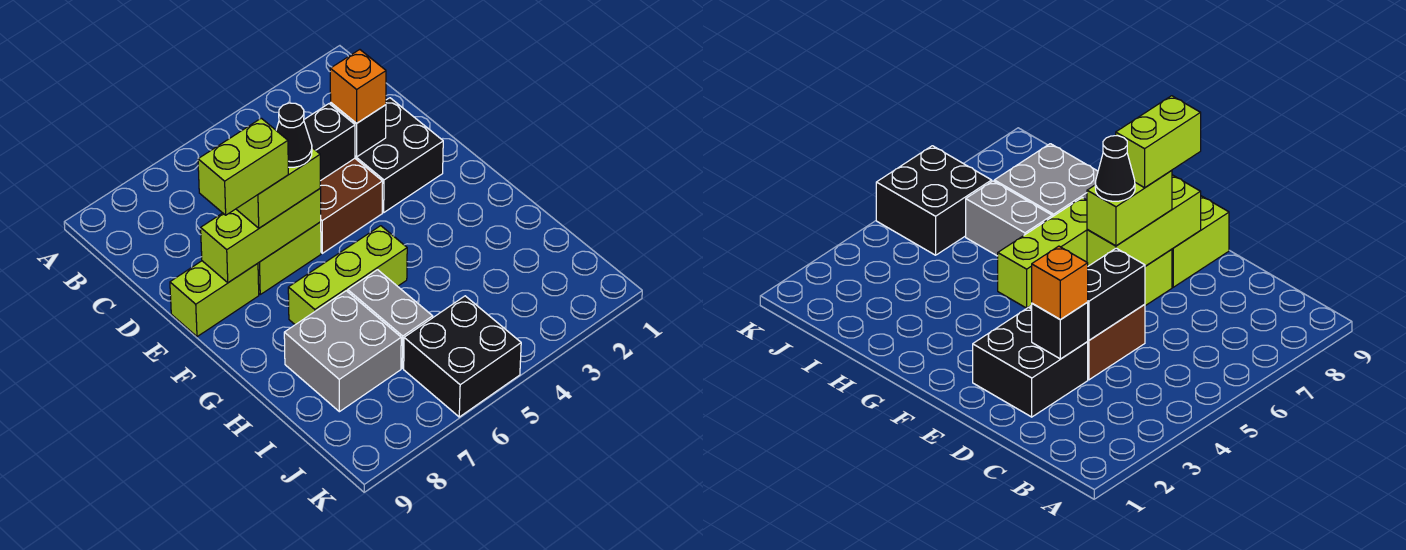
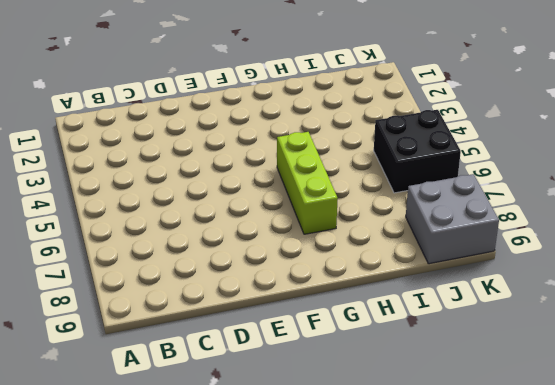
grey 2x2 brick [406,174,499,264] -> grey 2x2 brick moved to [284,291,401,412]
none -> black 2x2 brick [355,98,443,212]
none -> brown 2x2 brick [320,158,383,253]
none -> lime 1x2 brick [258,222,321,294]

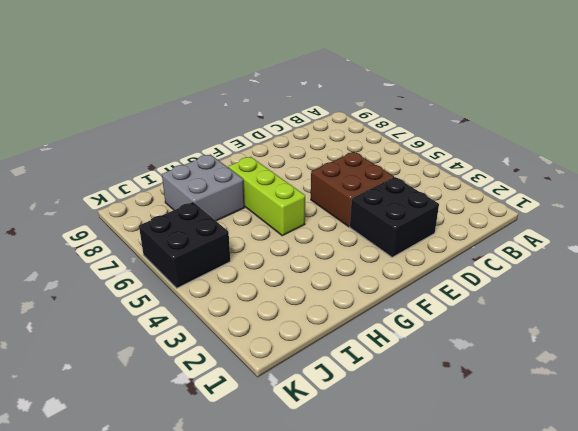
none -> lime 1x2 brick [258,222,321,294]
none -> lime 1x2 brick [170,261,259,337]
none -> grey 1x2 brick [348,270,433,368]

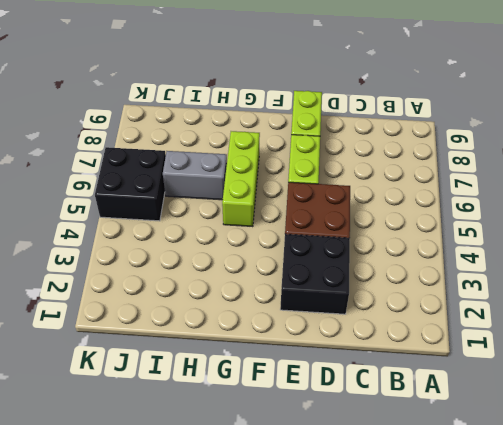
none -> grey 2x2 brick [284,291,401,412]
none -> black 1x1 brick [331,103,386,157]
none -> black 1x2 brick [304,104,355,181]

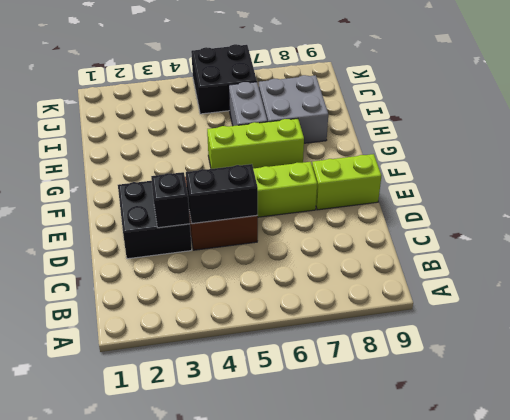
none -> lime 1x3 brick [201,189,321,283]
none -> orange 1x1 brick [330,50,386,123]
none -> lime 1x2 brick [236,148,320,228]

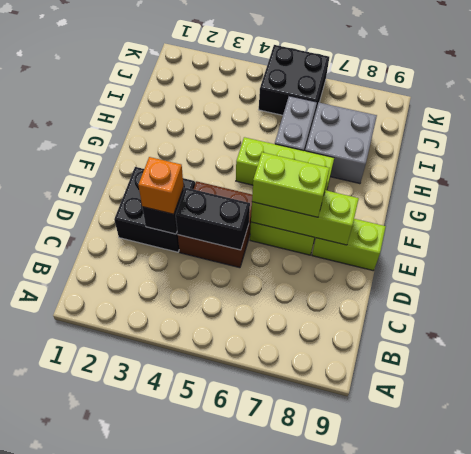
none -> black 1x1 cone [276,103,312,167]
none -> lime 1x2 brick [198,118,288,215]

